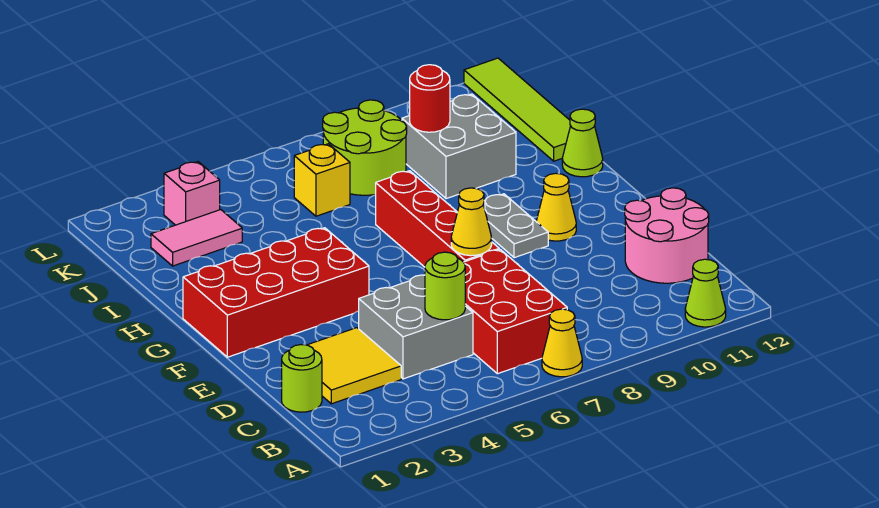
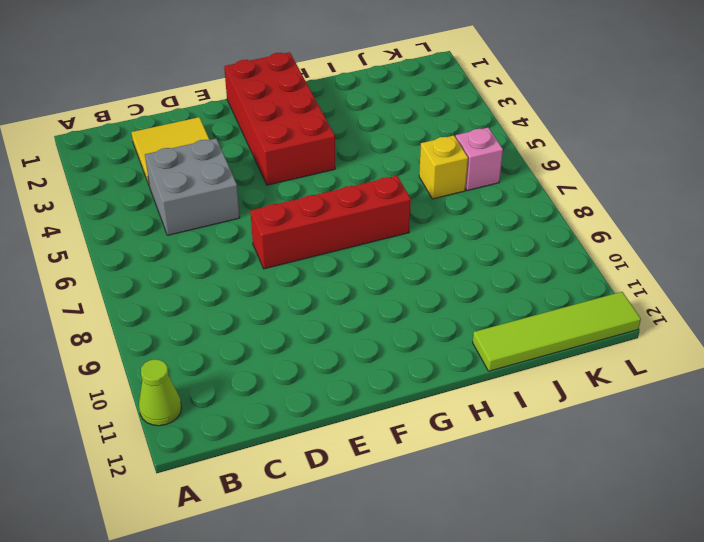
pink 1x1 brick [456,128,503,191] -> pink 1x1 brick moved to [164,162,220,225]
none -> yellow 1x1 cone [542,309,582,377]
none -> red 2x3 brick [464,249,567,374]
none -> lime 1x1 round brick [282,345,322,412]

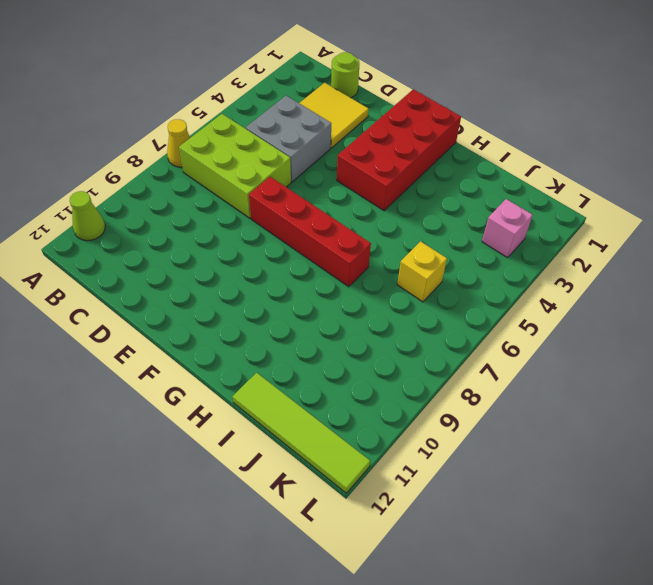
lime 2x3 brick [179,114,291,218] -> red 2x3 brick [464,249,567,374]
none -> pink 2x2 round brick [625,188,709,283]
none -> grey 1x2 plate [483,194,548,258]
none -> yellow 1x1 cone [536,173,576,241]

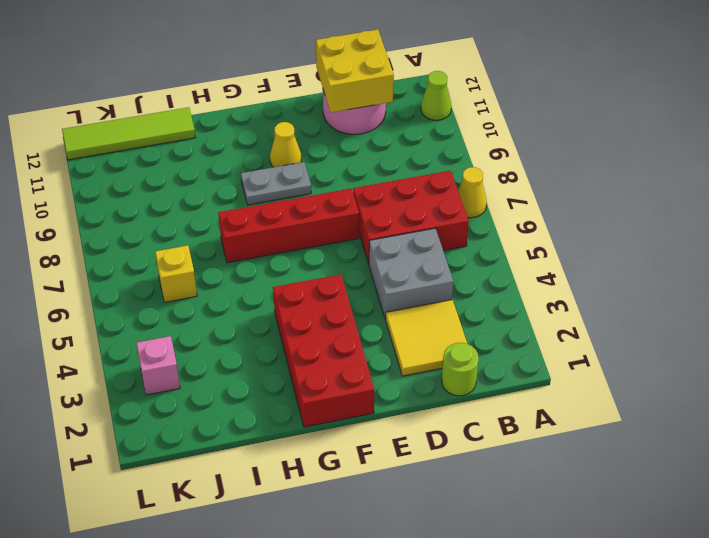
yellow 2x2 brick [316,30,394,112] -> none
none -> lime 1x1 cone [562,109,603,177]
none -> grey 2x2 brick [402,94,516,199]
none -> pink 1x2 tile [151,210,242,266]

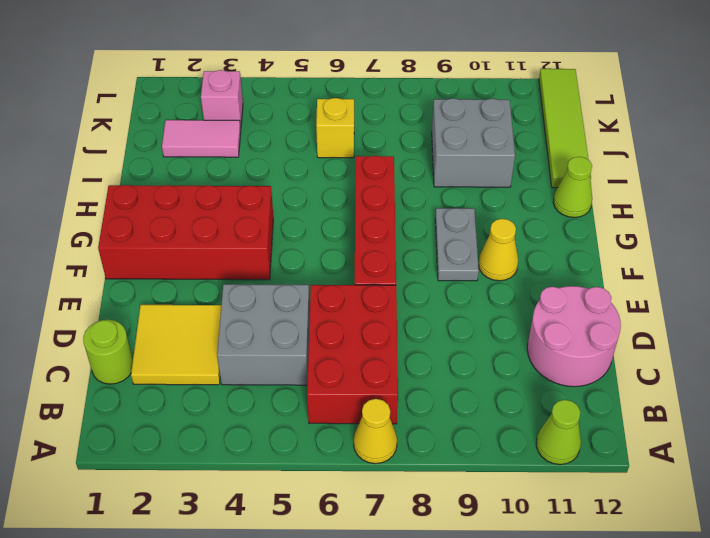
none -> lime 2x2 round brick [323,100,407,195]
none -> lime 1x1 round brick [425,252,465,320]
none -> yellow 1x1 cone [451,188,492,256]

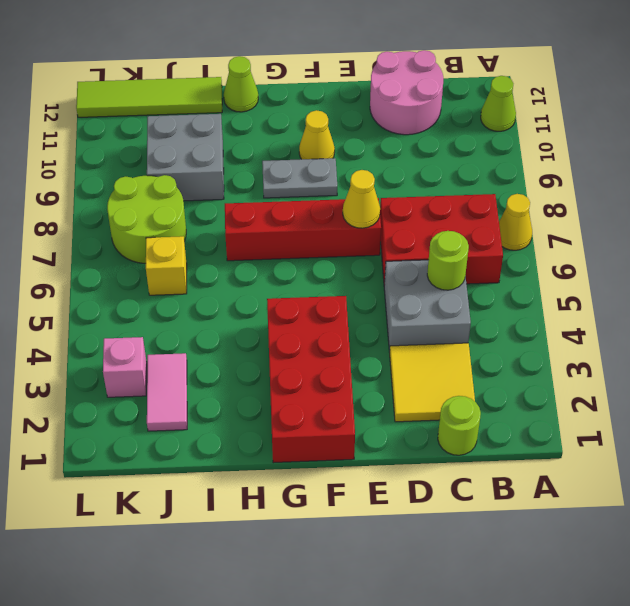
none -> red 1x1 round brick [410,65,450,132]

